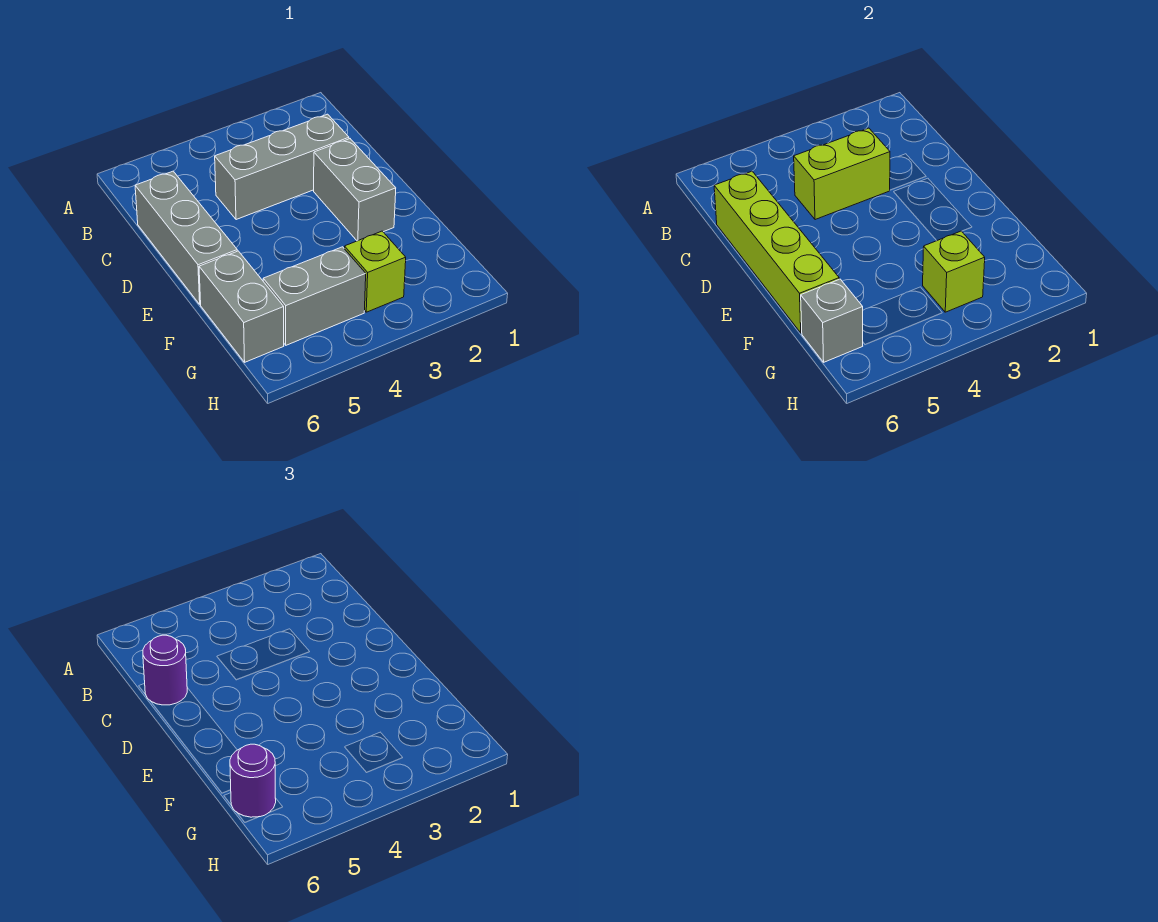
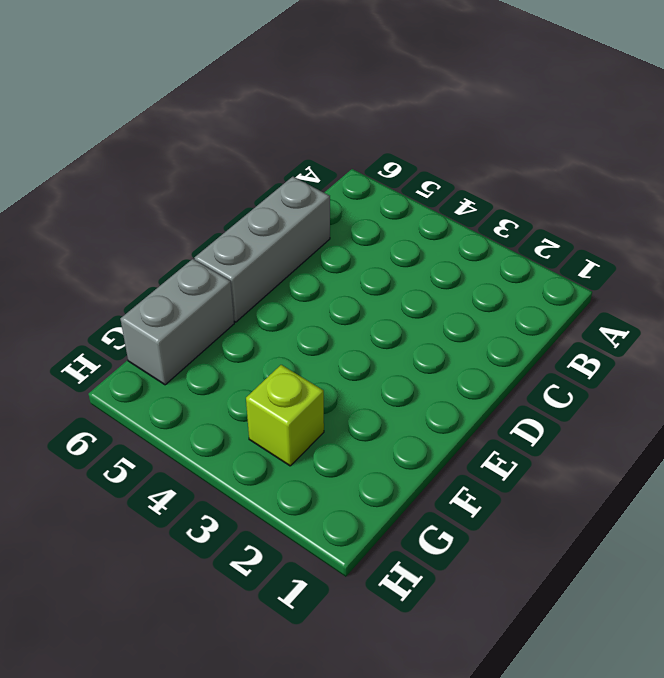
none -> grey 1x3 brick [215,114,349,220]
none -> grey 1x2 brick [314,139,396,241]
none -> grey 1x2 brick [263,247,366,345]

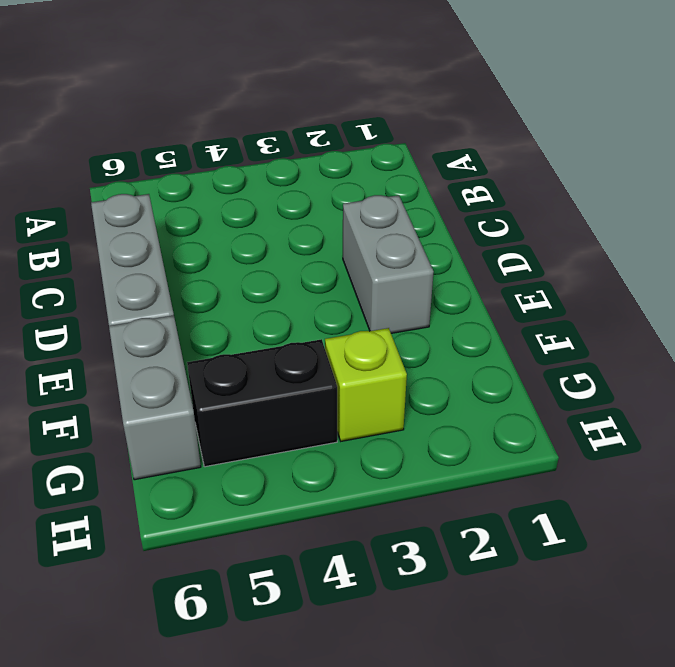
black 1x2 brick [187,339,337,467] -> grey 1x2 brick [263,247,366,345]
none -> grey 1x3 brick [215,114,349,220]
none -> lime 1x2 brick [794,128,890,220]
none -> lime 1x4 brick [714,171,839,333]

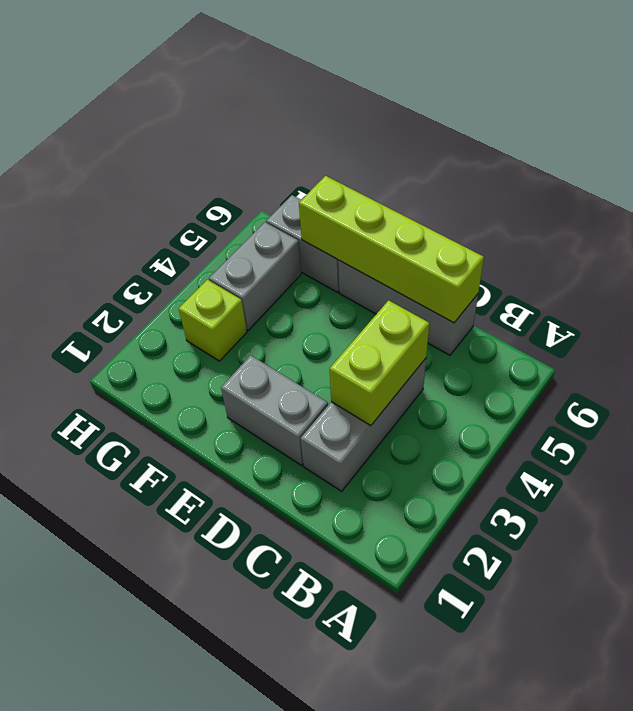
none -> lime 1x1 brick [923,231,985,312]
none -> grey 1x1 brick [801,279,863,362]
none -> purple 1x1 round brick [143,635,187,705]

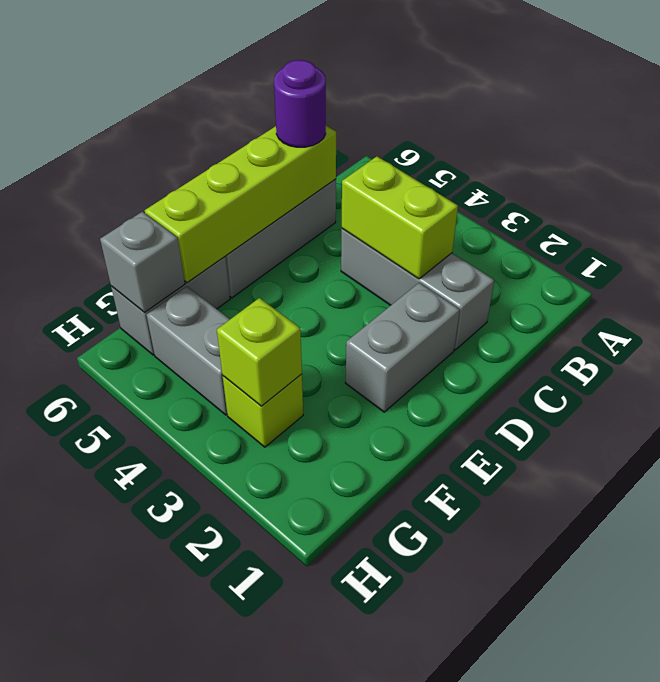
none -> purple 1x1 round brick [230,744,276,817]

